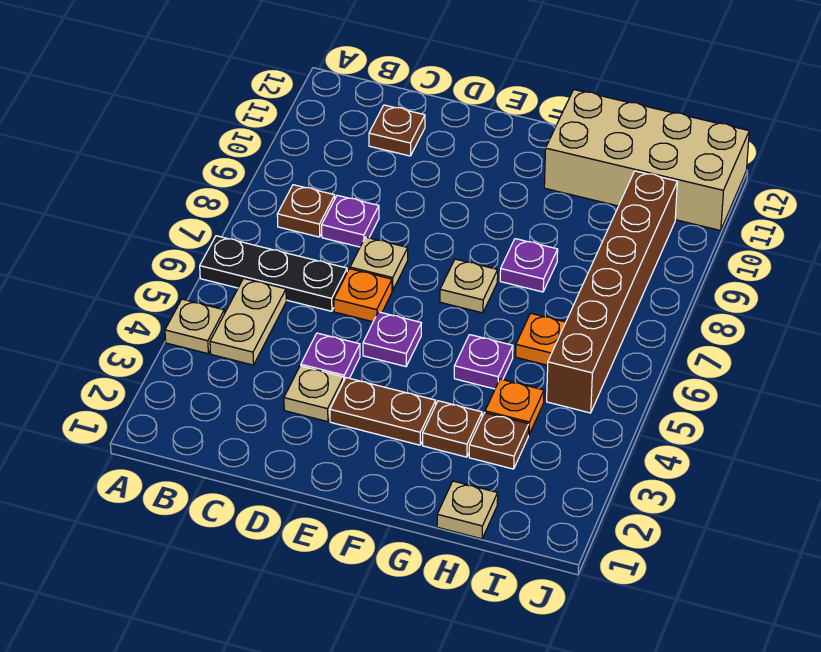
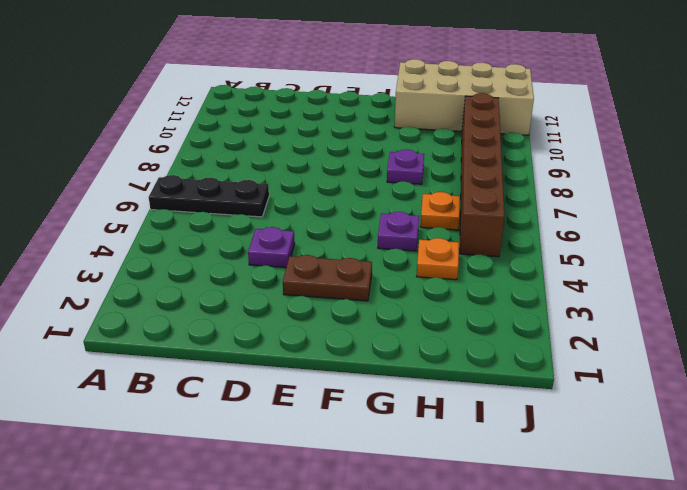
none -> tan 1x1 plate [165,299,224,354]
none -> tan 1x2 plate [210,278,286,365]
none -> brown 1x1 plate [277,185,335,237]

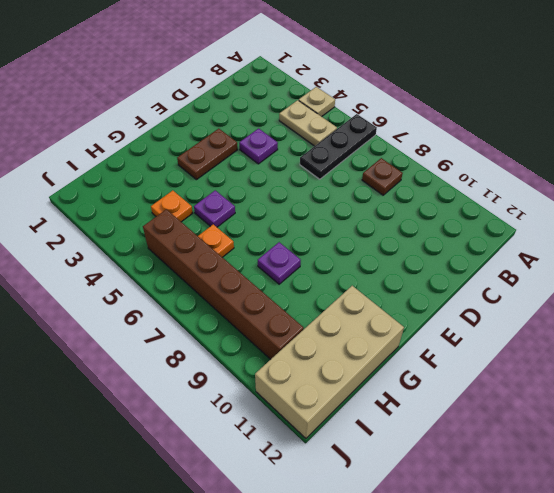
none -> purple 1x1 plate [322,195,379,247]
none -> brown 1x1 plate [369,105,425,156]
none -> tan 1x1 plate [284,366,344,422]

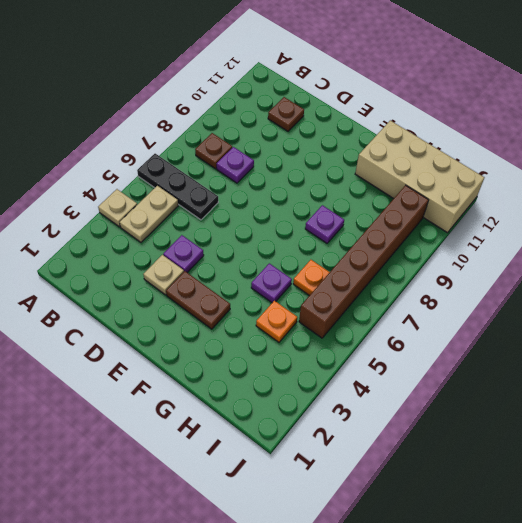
none -> orange 1x1 plate [334,269,392,322]
none -> tan 1x1 plate [350,237,408,291]
none -> purple 1x1 plate [363,312,421,367]

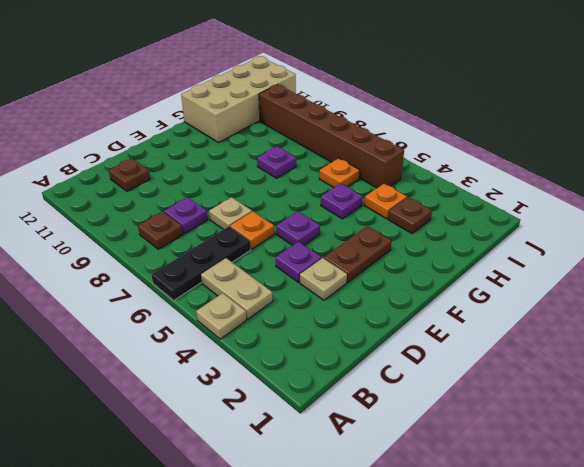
none -> tan 1x1 plate [440,259,498,313]
none -> brown 1x1 plate [423,401,482,457]
none -> tan 1x1 plate [437,481,498,539]

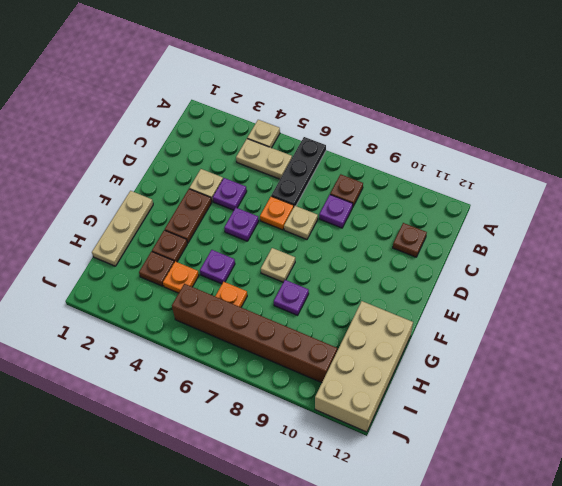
tan 1x3 plate [92,191,153,266] -> tan 1x1 plate [437,481,498,539]

